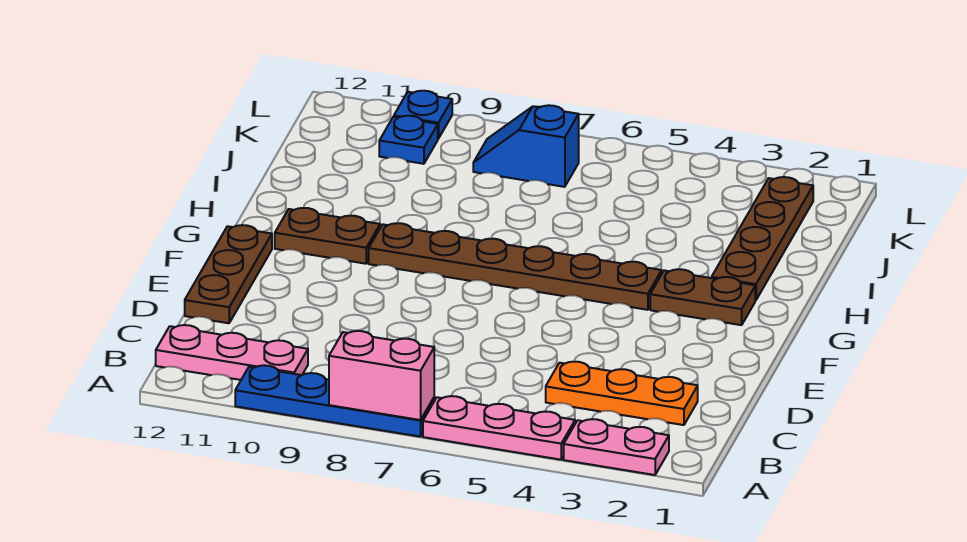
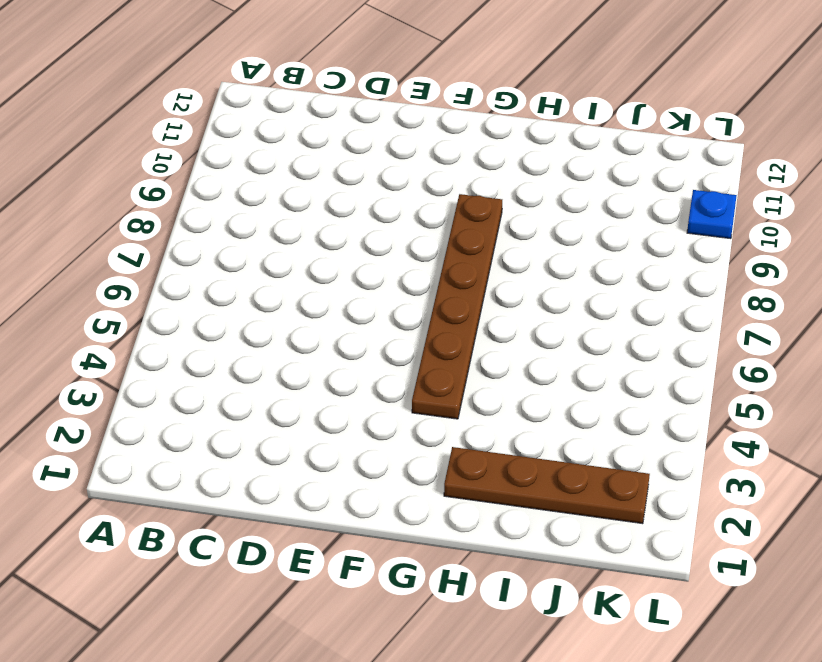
none -> pink 1x2 plate [564,419,669,475]
none -> pink 1x3 plate [423,396,575,460]
none -> blue 1x4 plate [235,365,434,437]

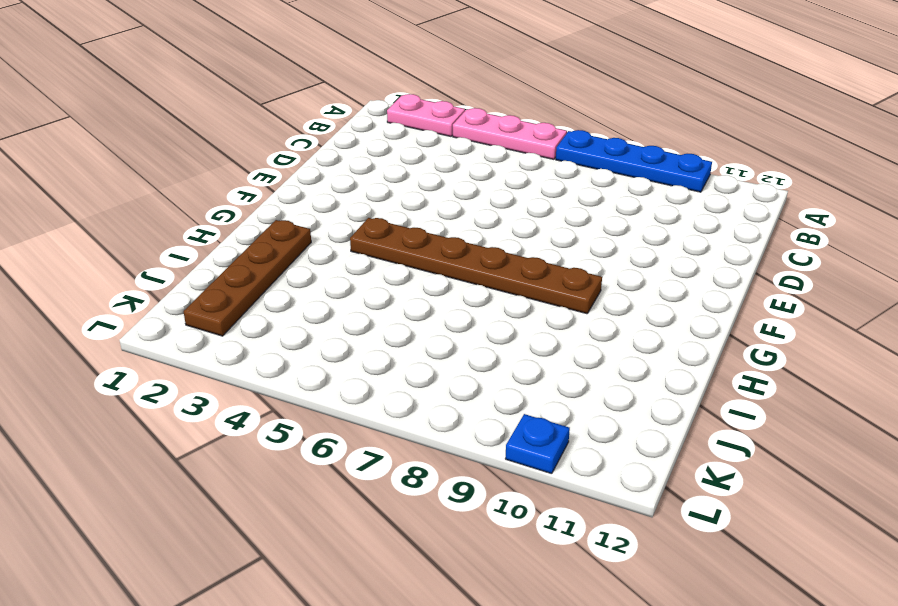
none -> pink 1x3 plate [156,325,308,380]
none -> orange 1x3 plate [546,362,698,425]
none -> brown 1x3 plate [185,225,272,323]

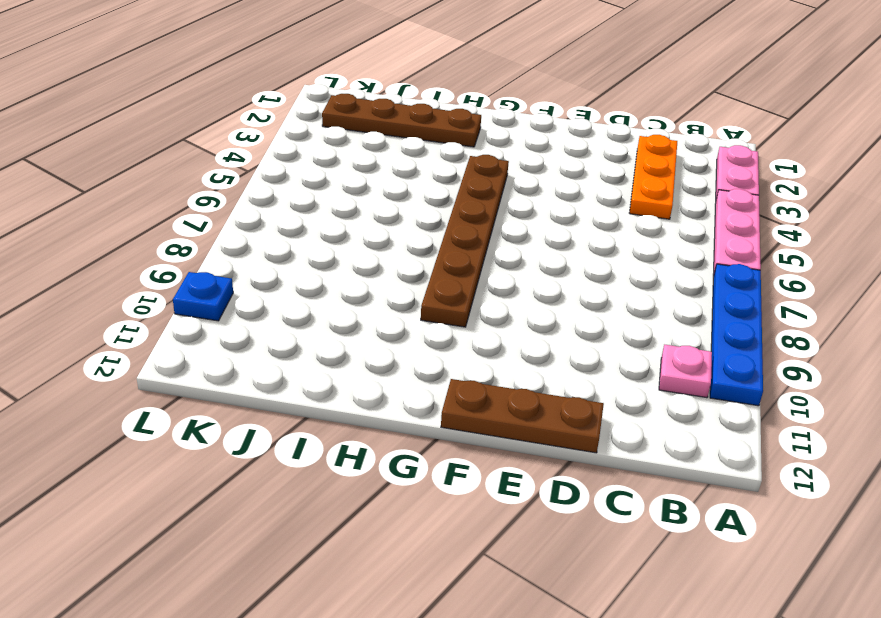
pink 1x1 plate [659,345,712,398] -> pink 1x3 plate [156,325,308,380]
none -> brown 1x2 plate [650,269,755,325]
none -> brown 1x2 plate [275,208,380,264]
none -> blue 1x2 slope [473,105,579,187]

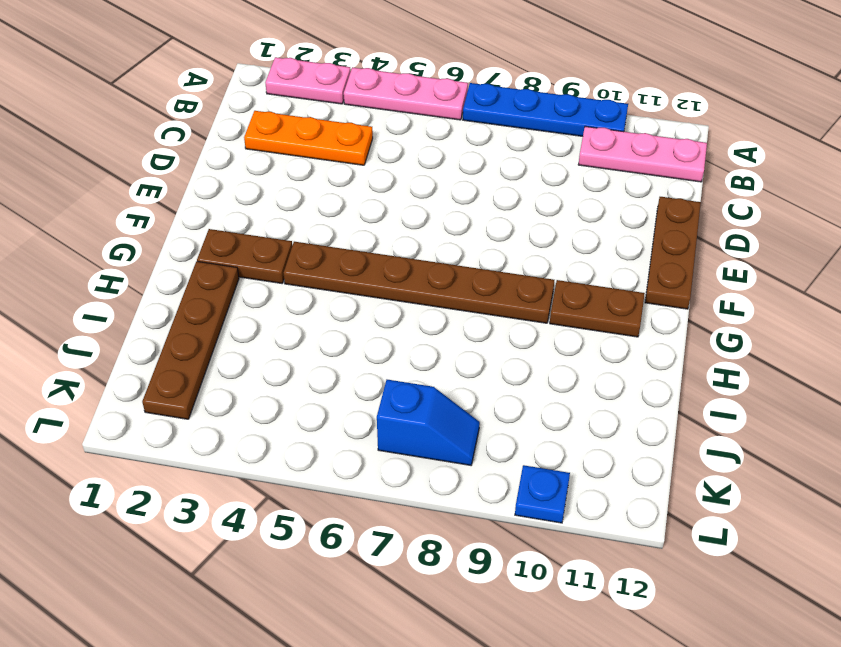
none -> blue 1x1 plate [379,116,438,164]
none -> pink 1x2 brick [329,331,434,420]

